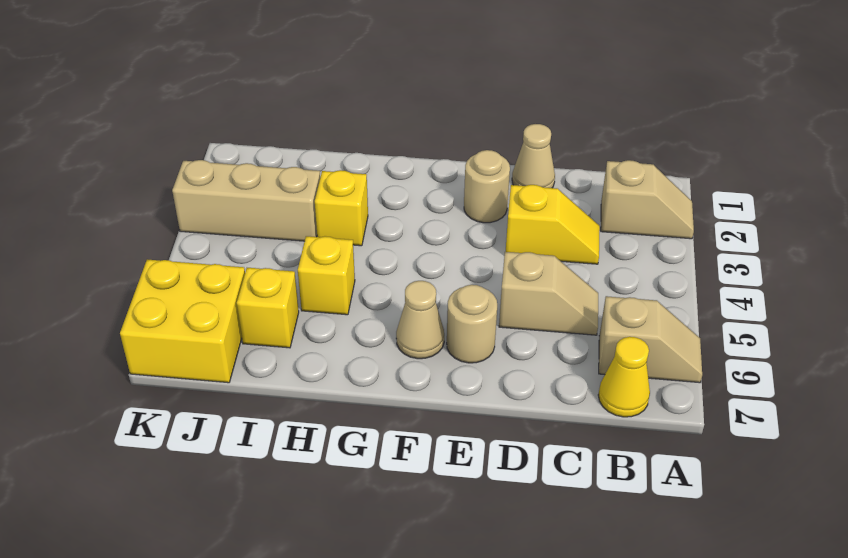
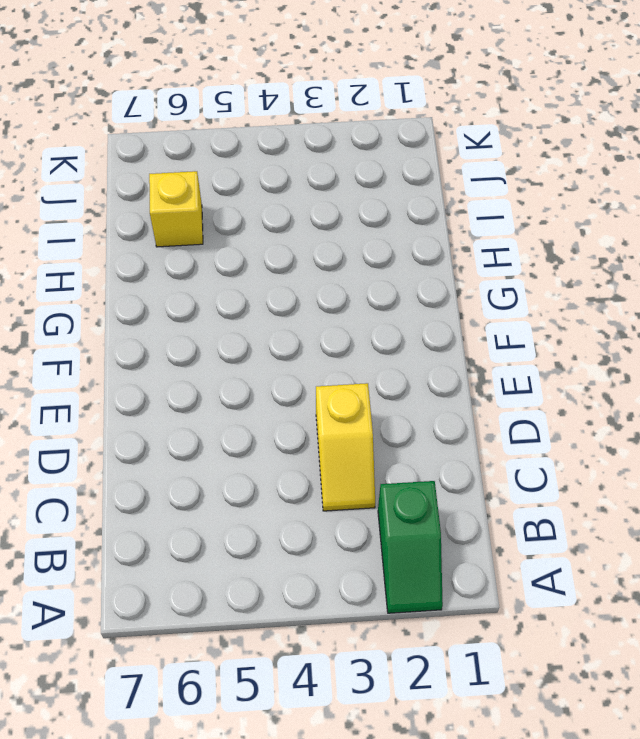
green 1x2 slope [378,481,443,613] -> tan 1x2 slope [601,160,694,239]
none -> tan 1x2 slope [599,296,702,383]
none -> yellow 1x1 cone [598,337,650,417]
none -> tan 1x2 slope [499,252,598,335]

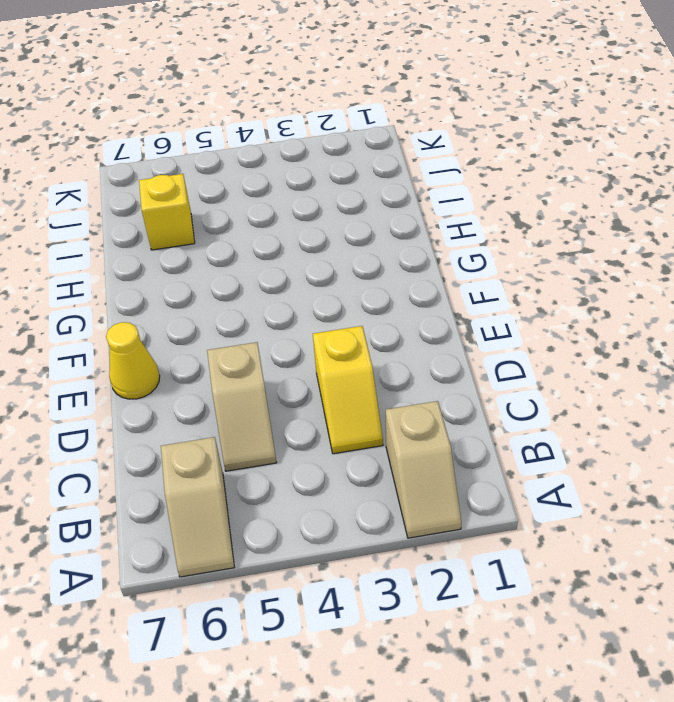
yellow 1x1 cone [106,322,160,399] -> yellow 1x1 cone moved to [598,337,650,417]
none -> tan 1x1 cone [512,124,555,188]
none -> tan 1x1 round brick [464,150,510,223]
none -> tan 1x1 round brick [447,285,497,363]

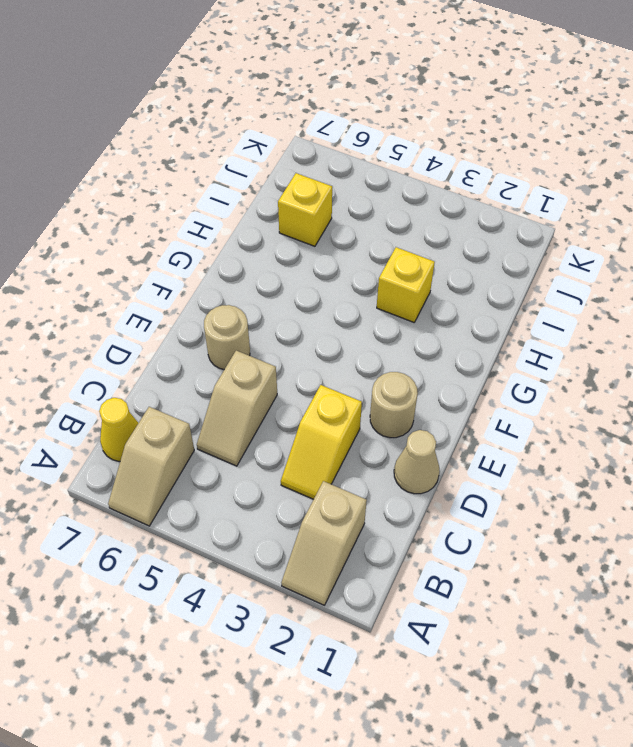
none -> tan 1x1 cone [396,281,444,359]
none -> yellow 1x1 brick [298,236,355,315]
none -> tan 1x3 brick [172,160,320,241]

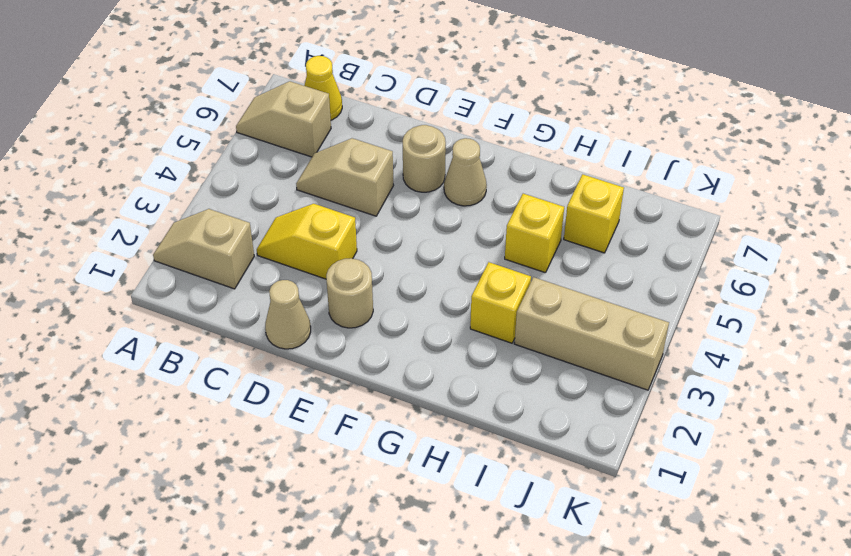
none -> yellow 2x2 brick [120,259,245,383]

